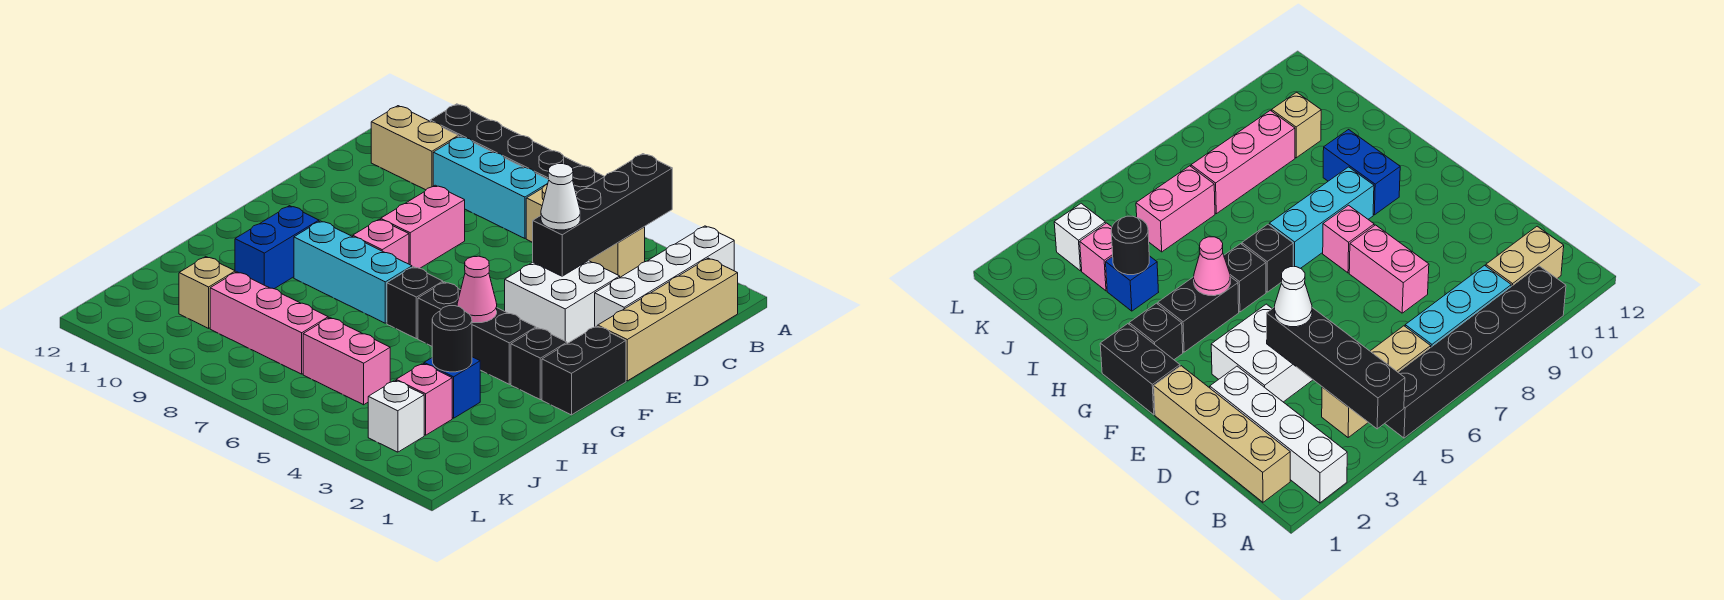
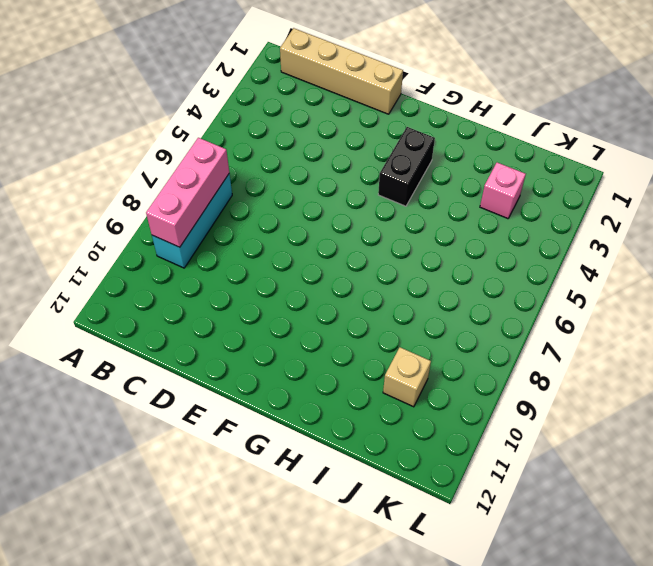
pink 1x3 brick [146,138,229,247] -> pink 1x3 brick moved to [210,272,328,374]
none -> white 1x4 brick [595,226,734,327]
none -> black 1x6 brick [430,104,605,193]
none -> tan 1x3 brick [526,184,645,277]

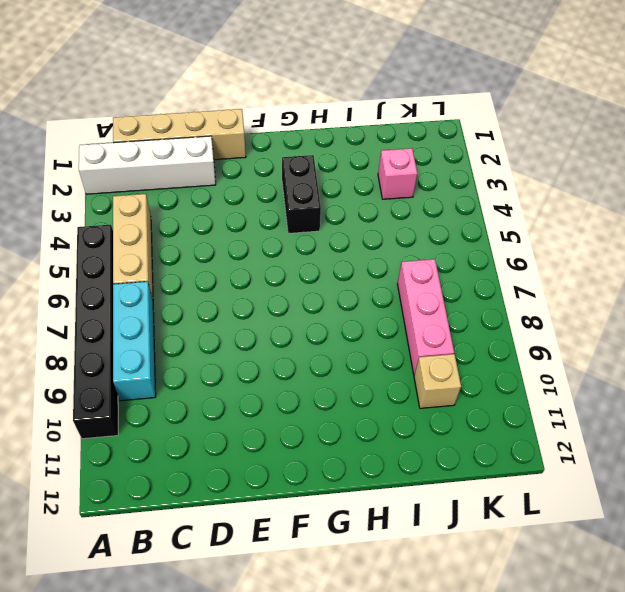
none -> tan 1x2 brick [371,106,458,190]
none -> white 2x2 brick [505,261,620,344]
none -> pink 1x2 brick [381,185,465,268]

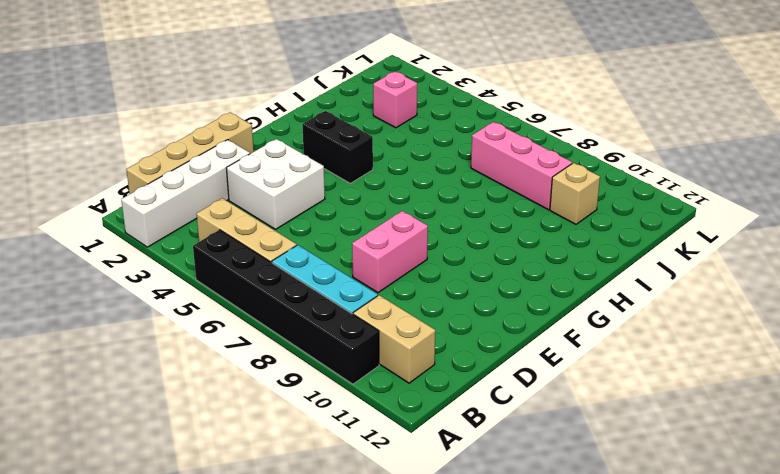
none -> black 1x2 brick [542,326,626,415]
none -> pink 1x1 brick [353,219,409,264]
none -> black 1x1 brick [511,328,567,400]

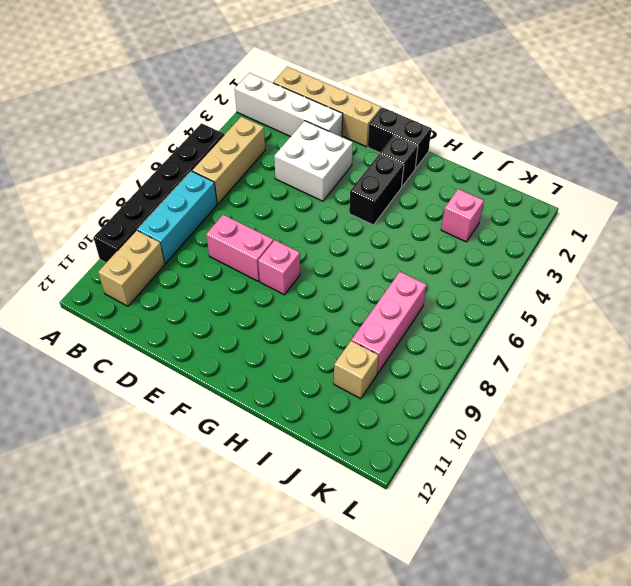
none -> black 1x1 brick [418,282,461,346]
none -> black 1x1 brick [387,267,443,339]
none -> cyan 1x3 brick [294,221,412,323]

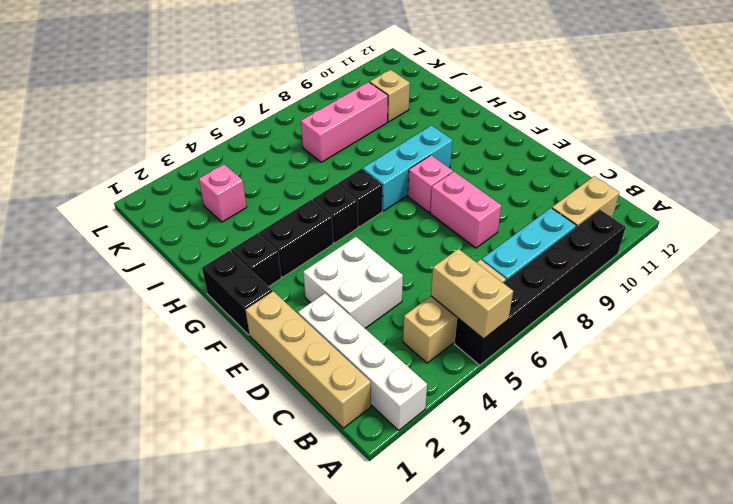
tan 1x2 brick [431,249,513,339] -> none
none -> blue 1x2 brick [235,206,319,289]
none -> blue 1x1 brick [424,357,480,418]
none -> pink 1x2 brick [303,318,390,405]

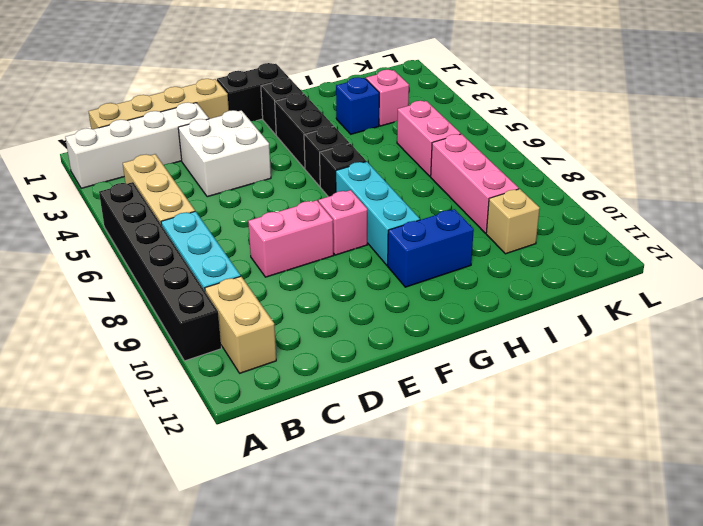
none -> white 1x1 brick [368,380,424,452]
none -> black 1x4 brick [533,154,672,276]
none -> pink 1x1 cone [457,256,497,323]

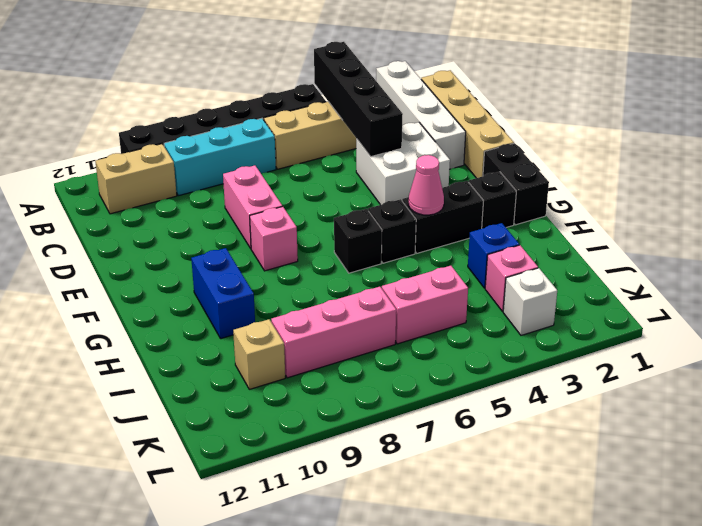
none -> cyan 1x3 brick [294,221,412,323]
none -> black 1x1 round brick [432,306,472,372]
none -> white 1x1 cone [541,164,580,230]

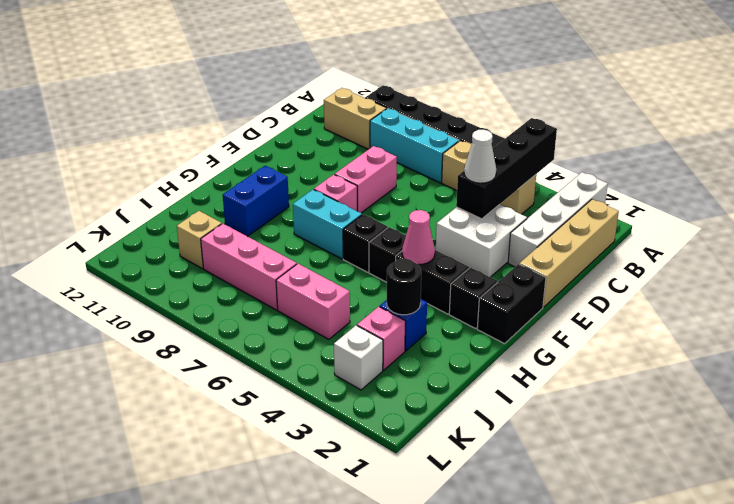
cyan 1x2 brick [293,190,362,259] -> cyan 1x3 brick [294,221,412,323]

